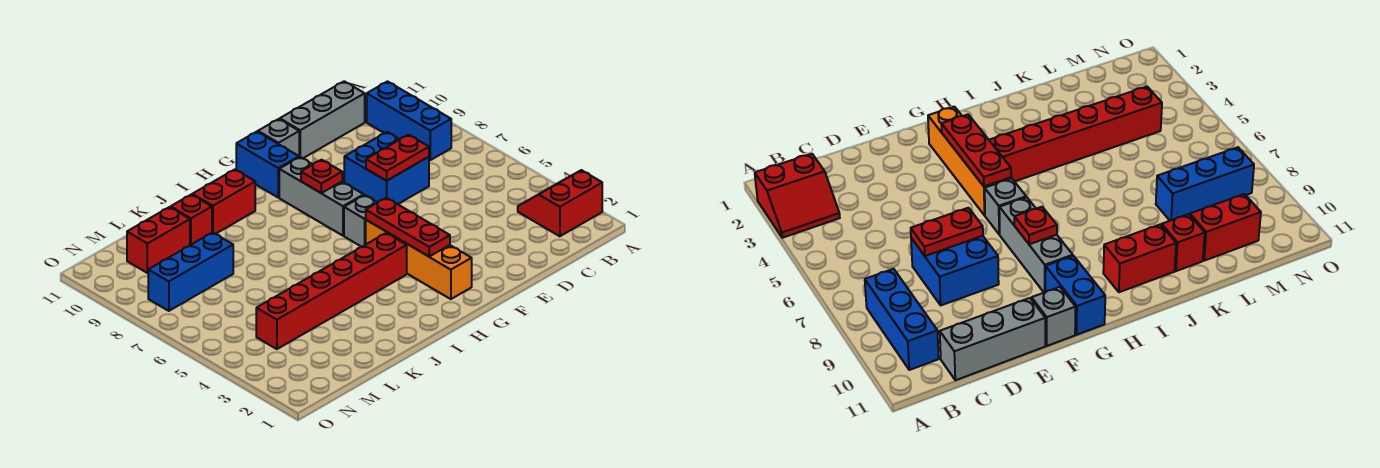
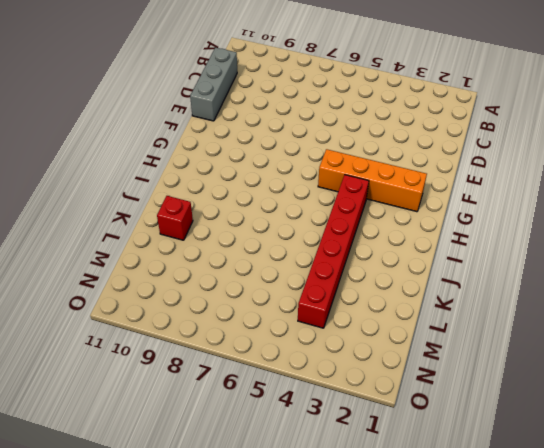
none -> red 2x2 slope [518,170,602,236]
none -> blue 1x3 brick [367,81,451,160]
none -> blue 2x2 brick [344,132,429,204]

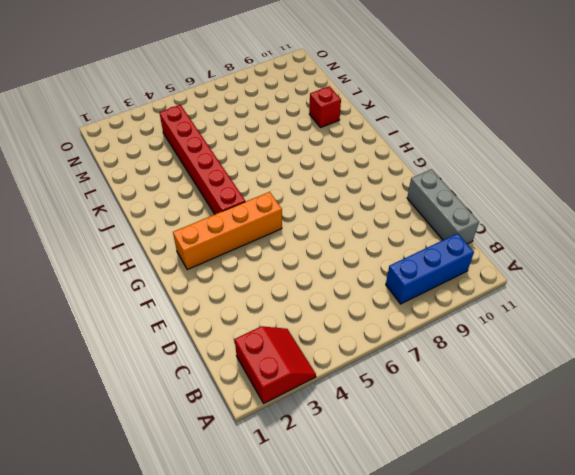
none -> blue 2x2 brick [344,132,429,204]
none -> grey 1x1 brick [258,119,299,156]
none -> grey 1x1 brick [344,195,377,247]

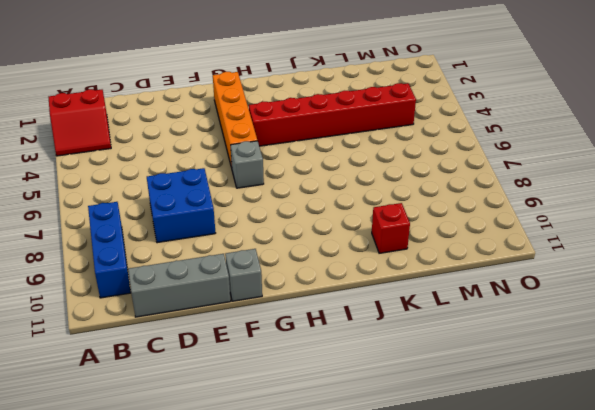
none -> grey 1x3 brick [279,157,364,236]
none -> blue 1x2 brick [236,132,299,197]
none -> red 1x2 brick [192,169,255,234]

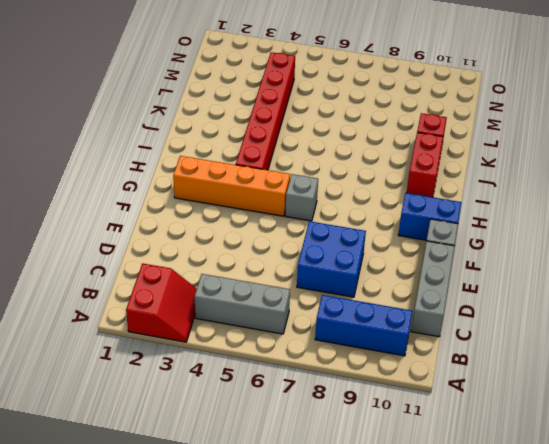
grey 1x3 brick [195,274,290,334] -> grey 1x3 brick moved to [279,157,364,236]
none -> blue 1x3 brick [148,232,233,311]
none -> red 1x2 brick [127,207,190,273]
none -> red 1x2 plate [366,135,429,181]

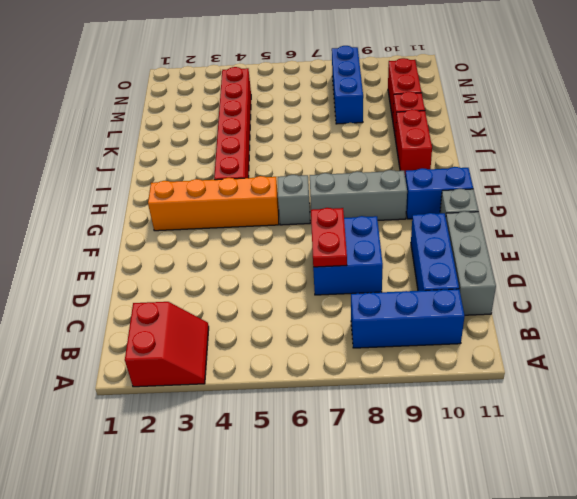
blue 1x3 brick [411,213,459,291] -> none
none -> red 1x3 plate [366,198,450,256]
none -> red 1x1 plate [301,160,342,193]

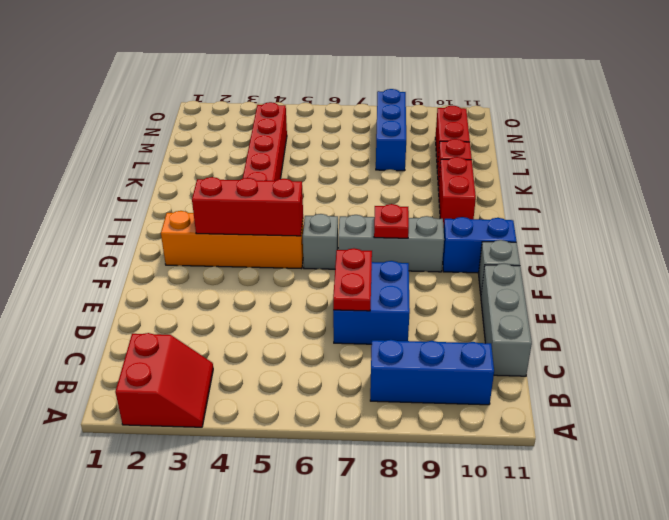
red 1x3 brick [192,177,303,236] -> red 1x3 plate [366,198,450,256]

